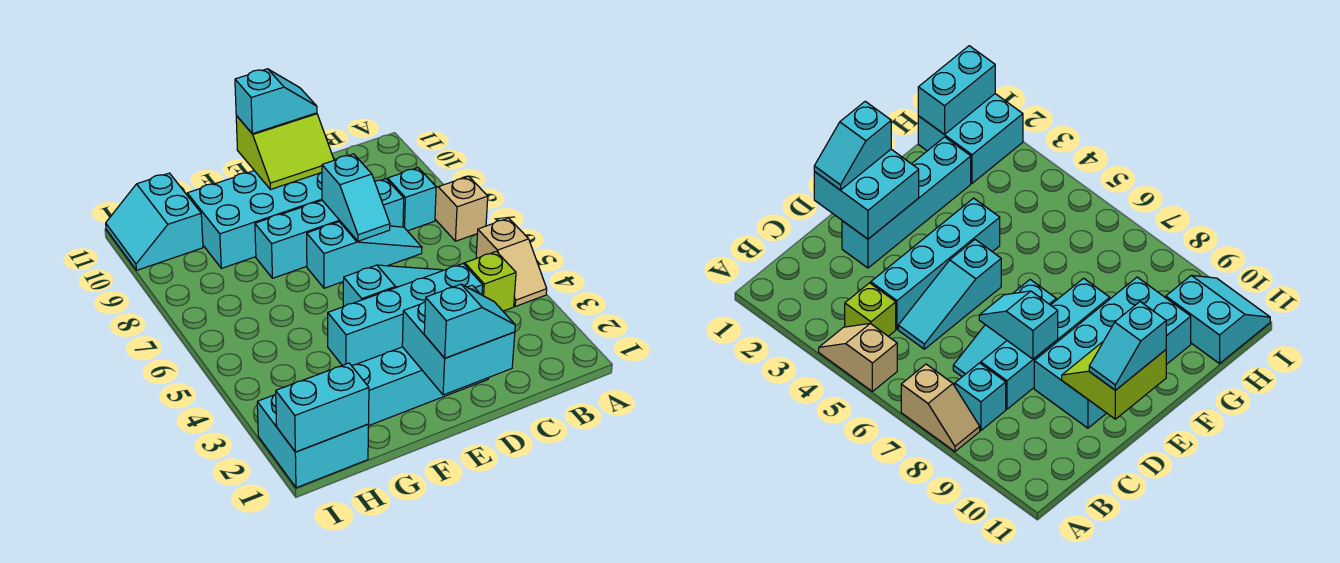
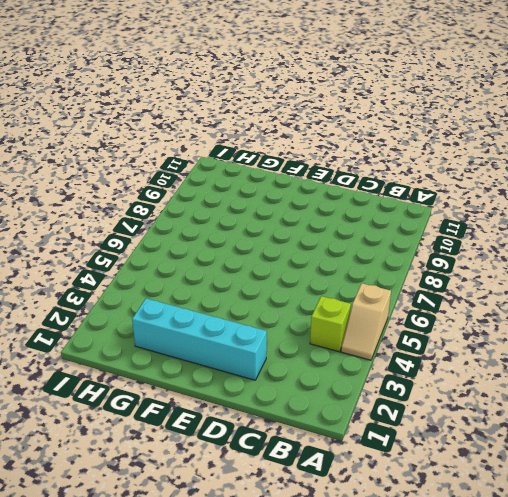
none -> tan 1x2 slope [435,176,488,241]
none -> cyan 1x1 brick [388,168,436,231]
none -> cyan 1x4 brick [328,264,483,365]

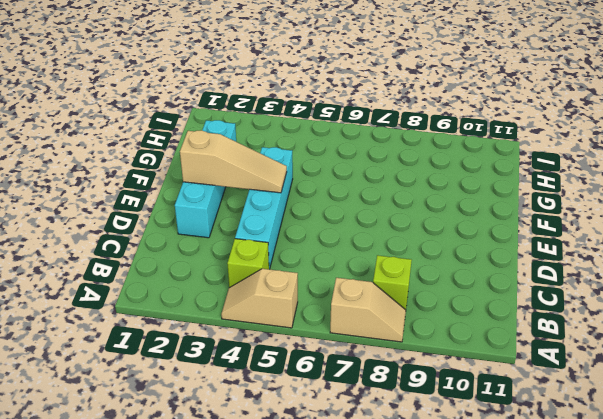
lime 1x1 brick [373,255,412,310] -> cyan 1x1 brick [388,168,436,231]
tan 1x3 slope [180,130,287,193] -> cyan 2x2 brick [402,285,515,395]
none -> cyan 1x3 slope [343,265,443,307]
none -> cyan 1x3 slope [307,222,422,288]
none -> cyan 1x4 brick [255,179,404,278]

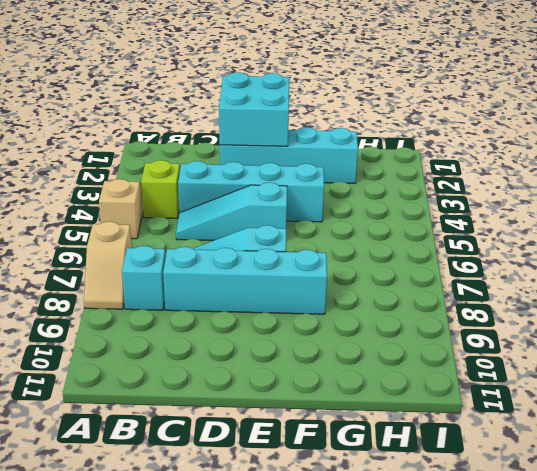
none -> cyan 2x4 brick [187,171,322,268]
none -> cyan 2x2 brick [257,395,368,488]
none -> cyan 2x2 slope [106,173,203,270]

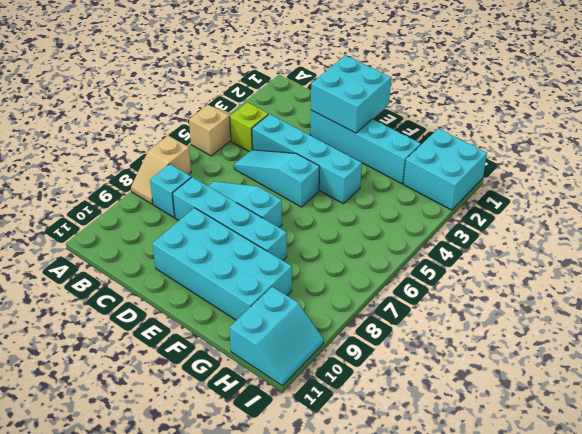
none -> cyan 1x2 slope [322,154,390,241]
none -> lime 2x2 slope [236,113,334,190]
none -> cyan 1x2 brick [276,363,369,452]

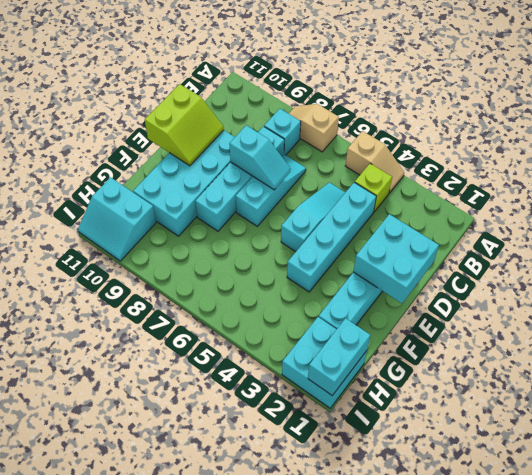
none -> cyan 1x2 slope [424,284,515,358]
none -> cyan 1x2 slope [235,69,317,134]

